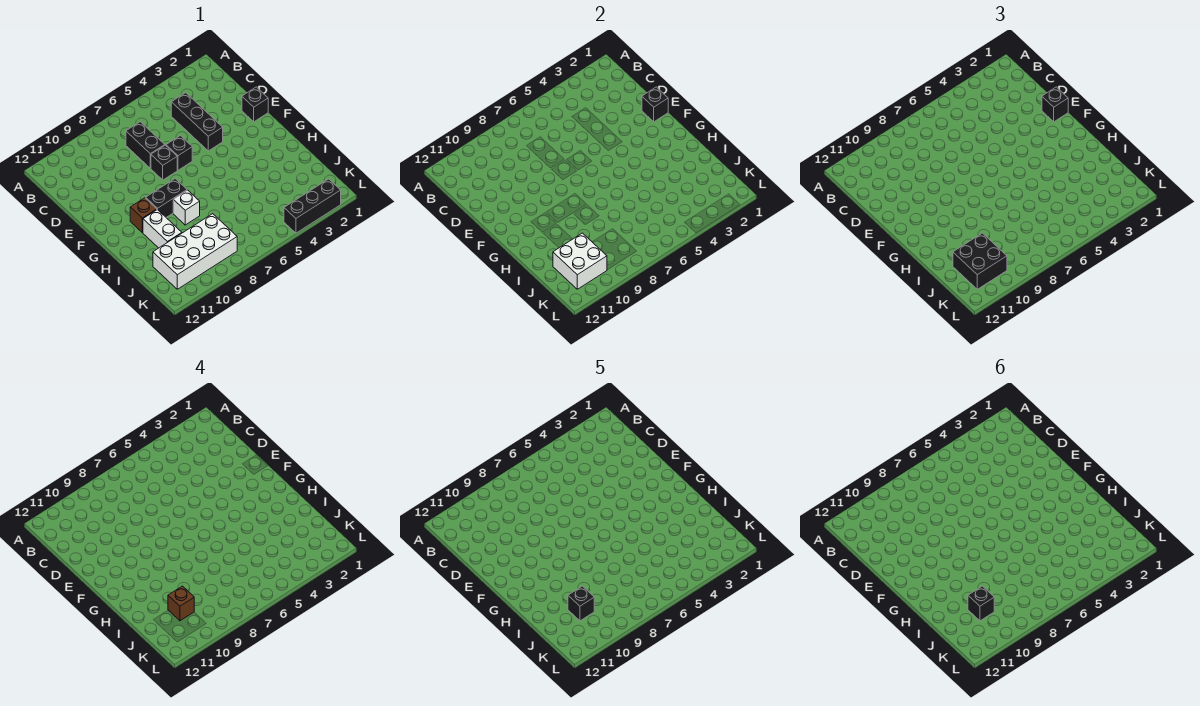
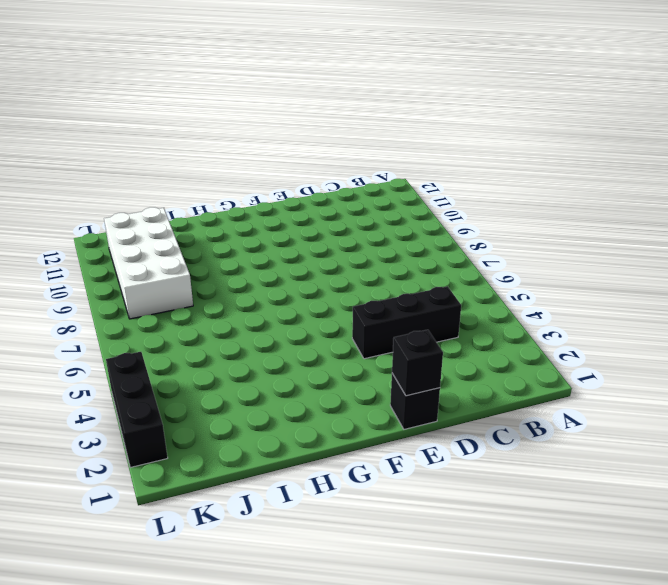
none -> black 1x2 brick [126,122,165,168]
none -> black 1x1 brick [166,136,192,170]
none -> black 1x1 brick [151,145,177,180]

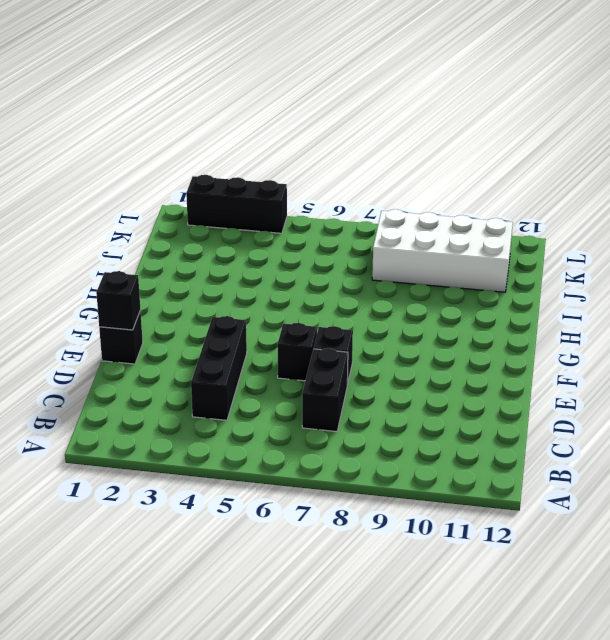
none -> black 1x2 brick [146,179,187,217]
none -> brown 1x1 brick [130,198,157,233]
none -> white 1x1 brick [173,190,200,225]

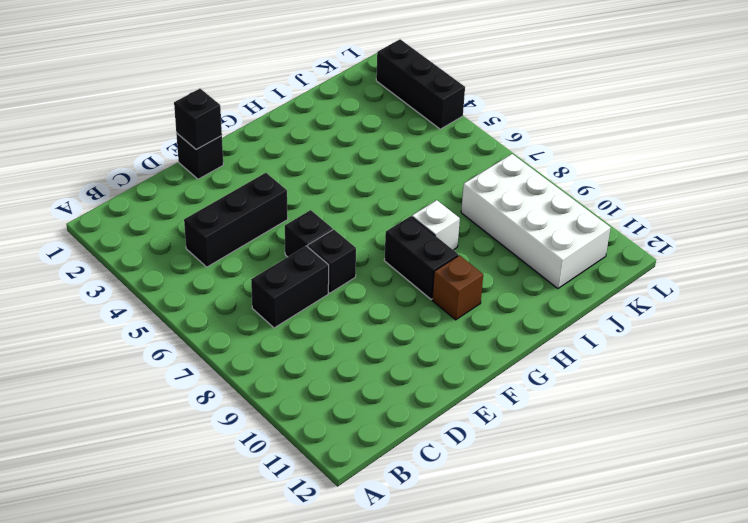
none -> white 1x2 brick [143,210,182,248]
none -> white 2x2 brick [553,233,607,289]
none -> black 1x1 brick [1042,87,1068,122]

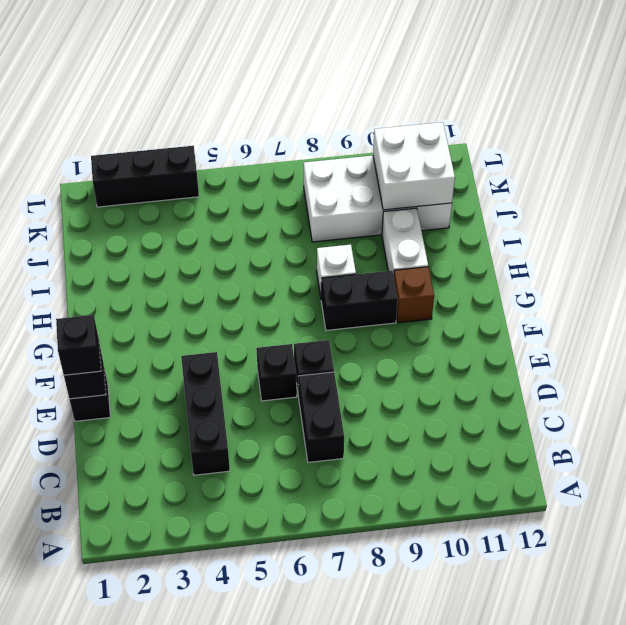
none -> black 2x2 brick [953,233,1007,289]
none -> brown 1x1 brick [168,586,194,621]
none -> black 1x1 brick [568,586,594,621]

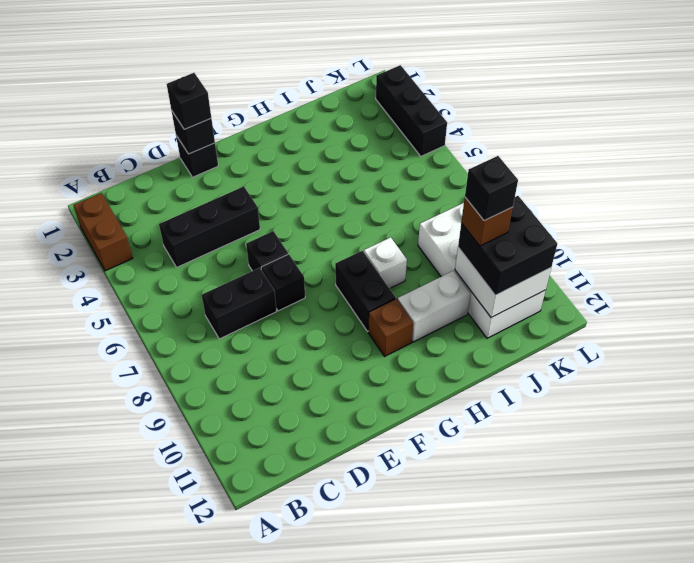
brown 1x2 brick [74,193,133,271] -> none
none -> black 1x1 brick [968,586,994,621]

